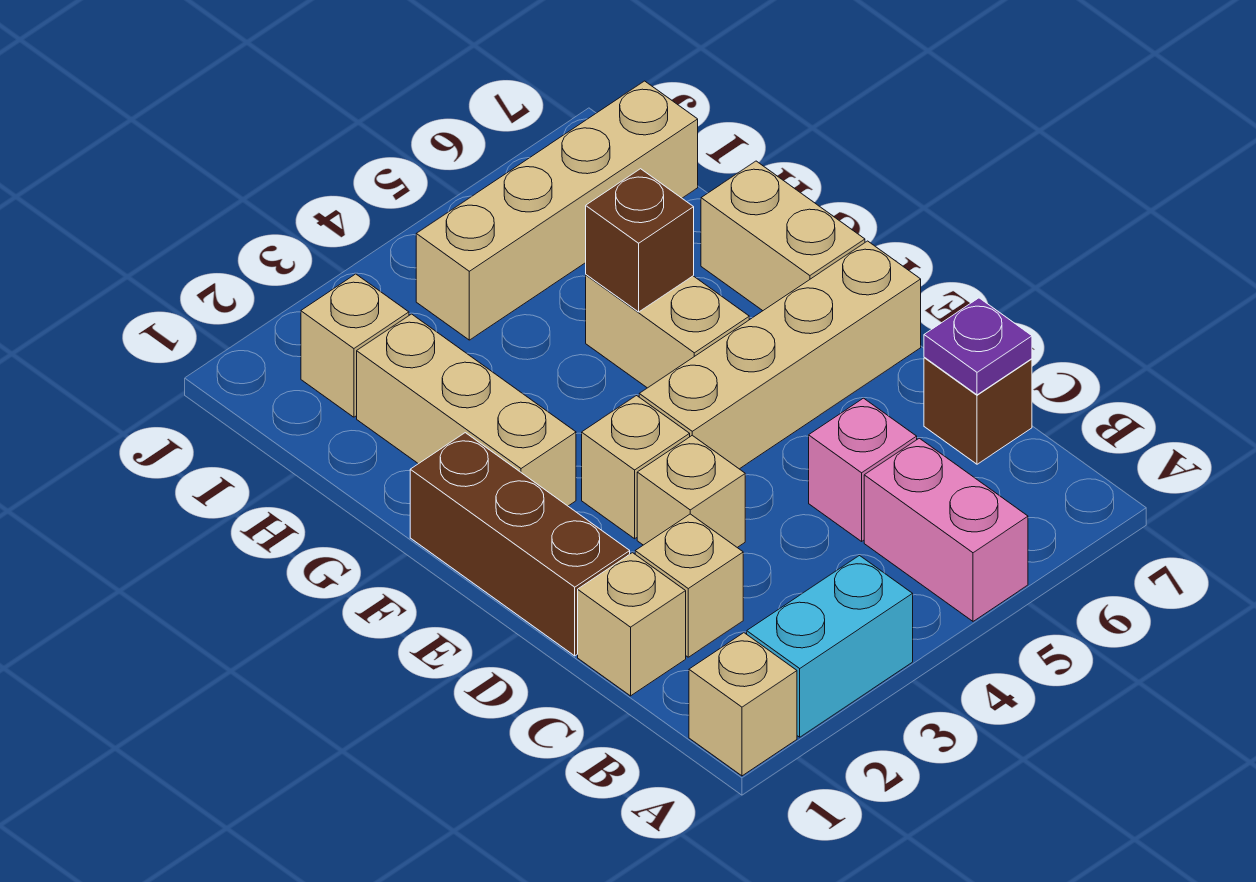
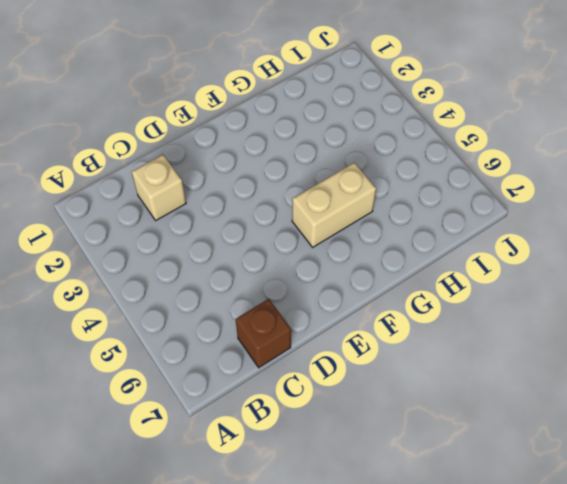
none -> tan 1x1 brick [689,633,797,776]
none -> cyan 1x2 brick [747,556,913,737]
none -> pink 1x2 brick [864,438,1028,621]

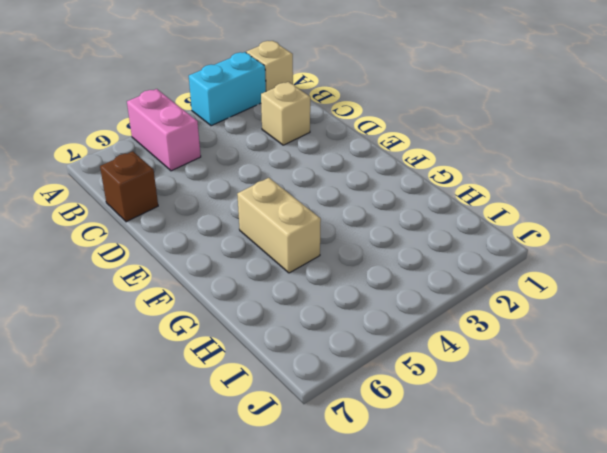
none -> tan 1x1 brick [578,553,686,696]
none -> pink 1x1 brick [809,398,917,541]
none -> brown 1x3 brick [410,433,630,656]

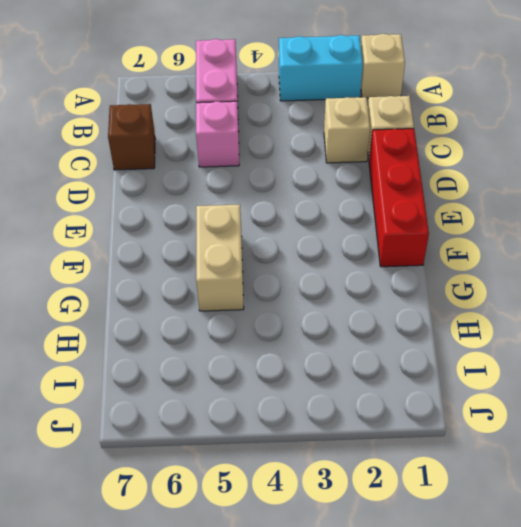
red 1x3 brick [369,129,429,267] -> brown 1x3 brick [410,433,630,656]
none -> tan 1x1 brick [637,435,745,548]
none -> tan 1x1 brick [582,396,690,539]
none -> tan 1x4 brick [639,241,921,469]

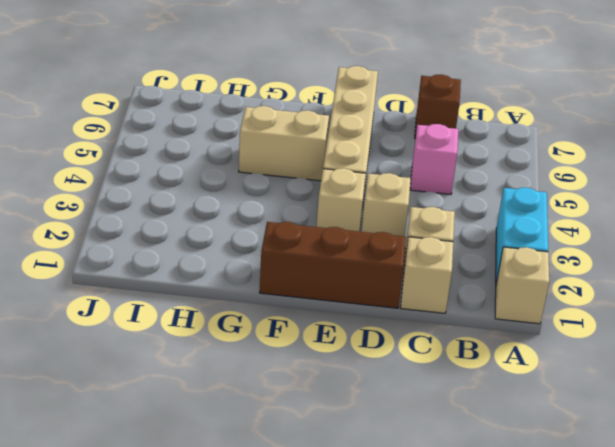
none -> pink 1x2 brick [864,438,1028,621]
none -> tan 1x3 brick [357,314,576,506]
none -> tan 1x2 brick [701,161,865,311]

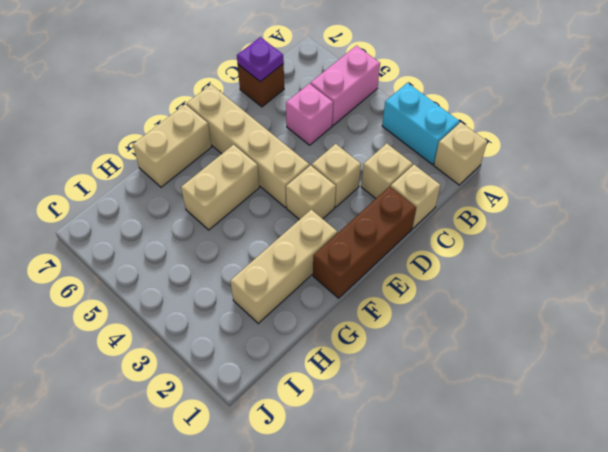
none -> tan 1x1 brick [301,274,409,417]
none -> tan 1x4 brick [416,81,698,340]
none -> brown 1x1 brick [586,169,694,312]

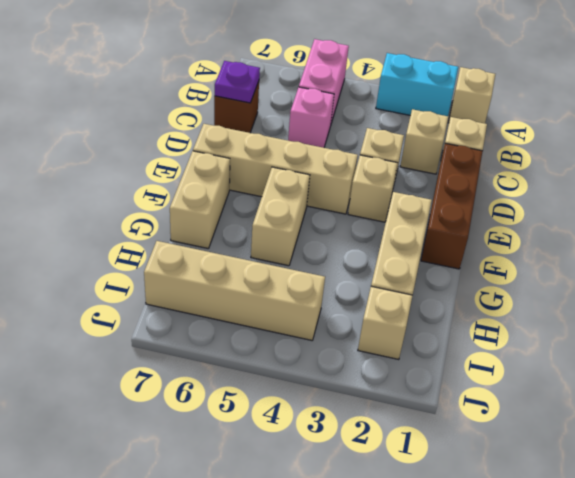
none -> brown 1x1 brick [586,169,694,312]

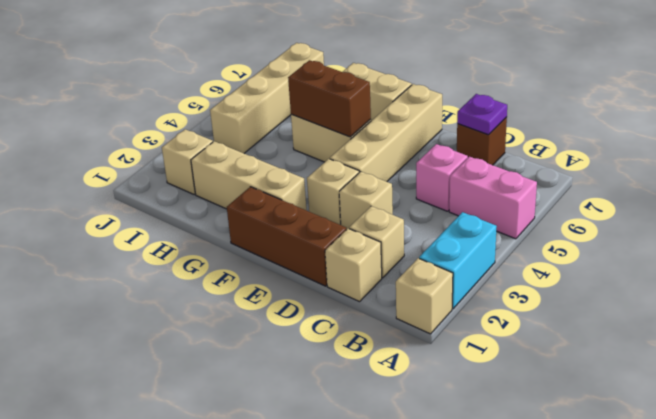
brown 1x2 brick [288,60,371,137] -> brown 1x1 brick [586,169,694,312]

